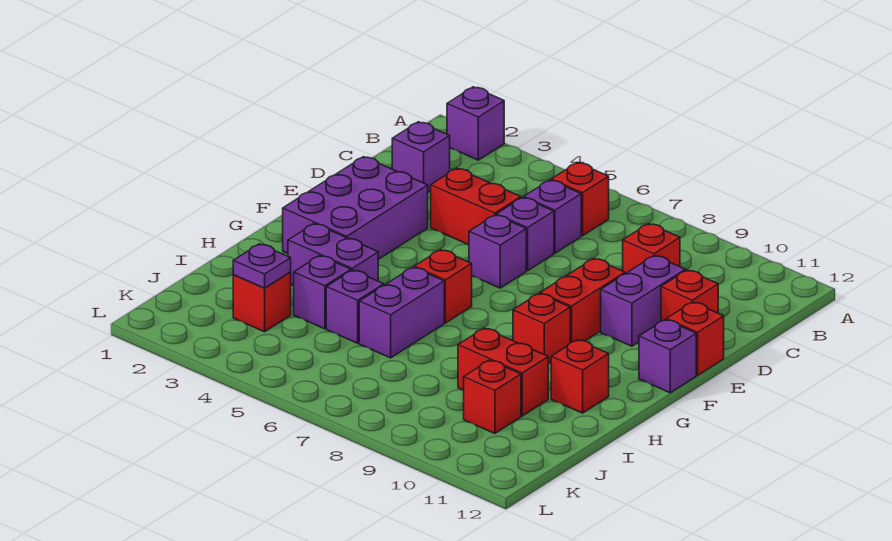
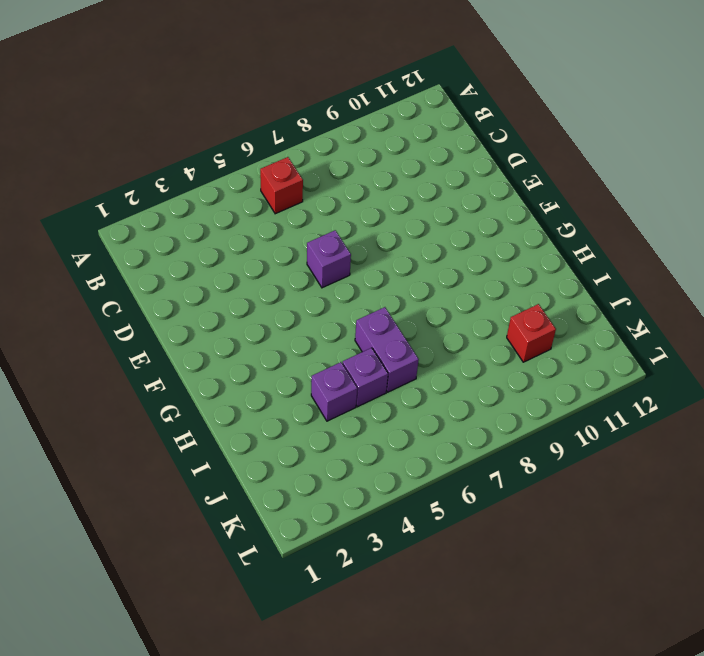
none -> purple 1x1 brick [447,87,504,160]
none -> purple 1x1 brick [392,122,450,192]
none -> purple 1x1 brick [524,180,581,253]

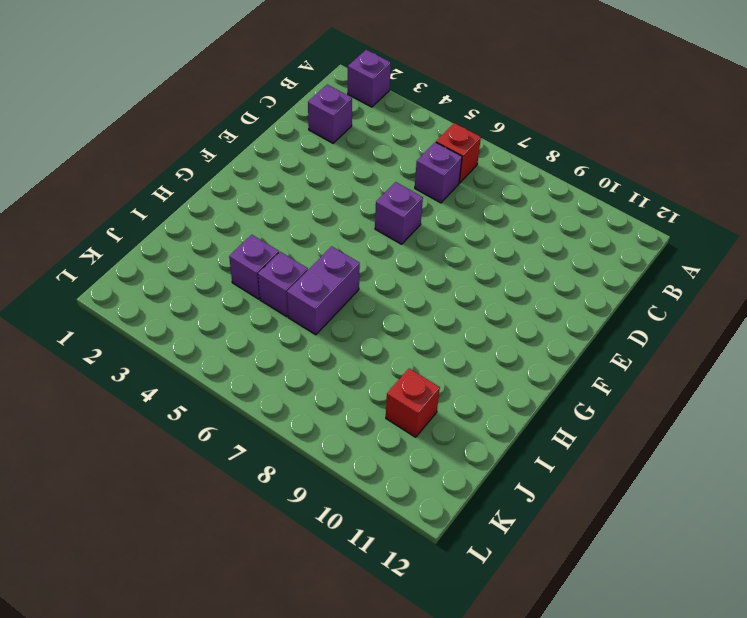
none -> red 1x1 brick [623,224,680,274]
none -> red 1x2 brick [431,168,521,245]
none -> purple 1x1 brick [496,197,554,271]

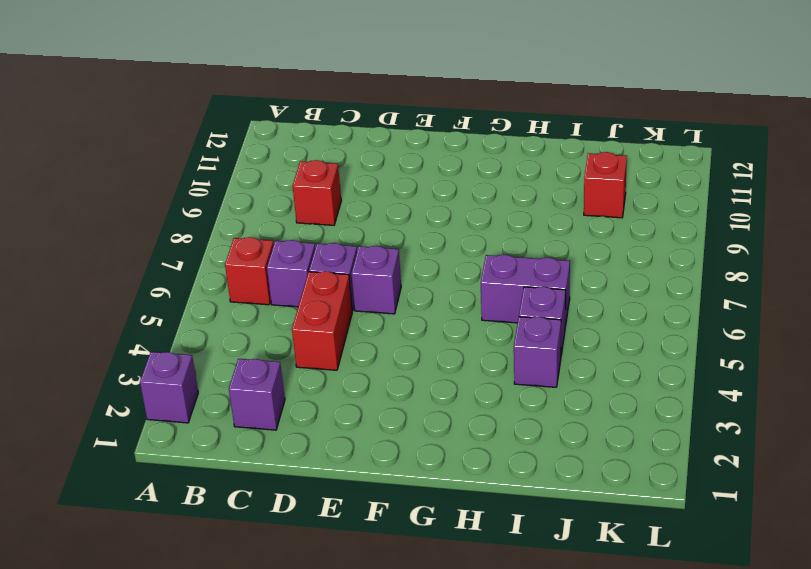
none -> purple 1x2 brick [601,256,685,346]
none -> red 1x1 brick [661,270,718,321]
none -> purple 2x3 brick [283,157,428,259]

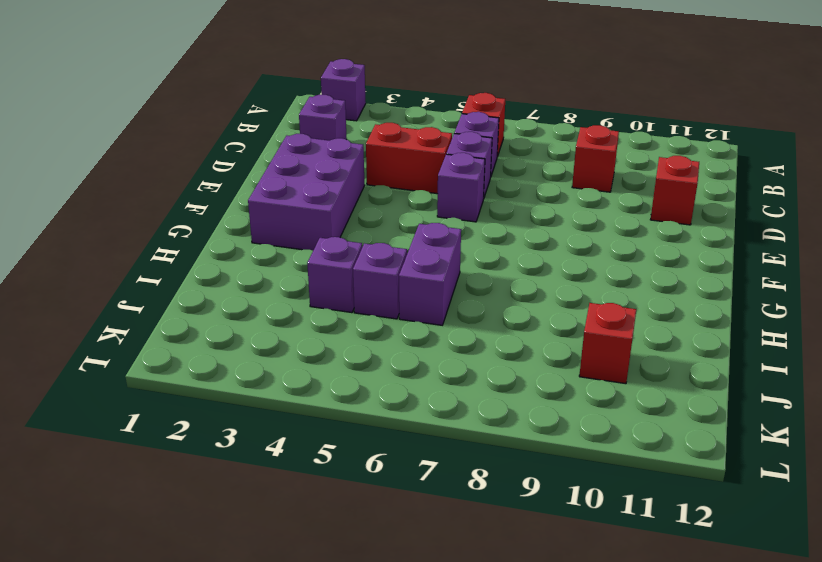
none -> purple 1x2 brick [601,256,685,346]
none -> red 1x2 brick [540,259,625,343]
none -> red 1x1 brick [666,302,724,375]

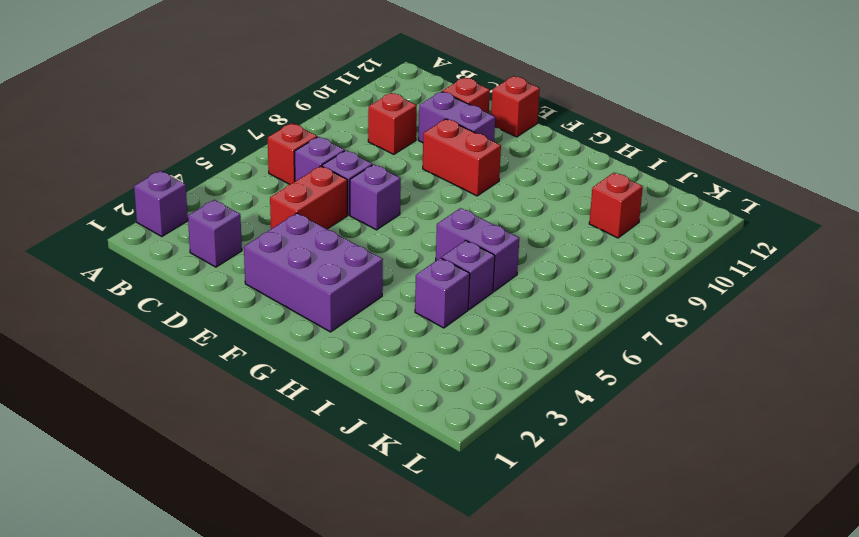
none -> purple 1x1 brick [639,320,696,393]
none -> red 1x1 brick [414,250,472,323]
none -> red 1x1 brick [513,293,570,364]

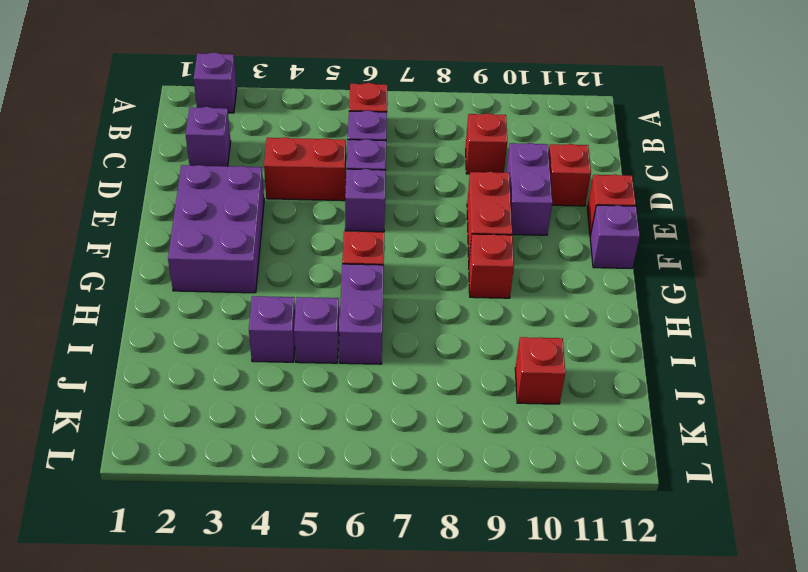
none -> purple 1x2 brick [288,224,378,286]
none -> red 1x1 brick [551,340,609,413]
none -> red 1x2 brick [458,328,548,416]

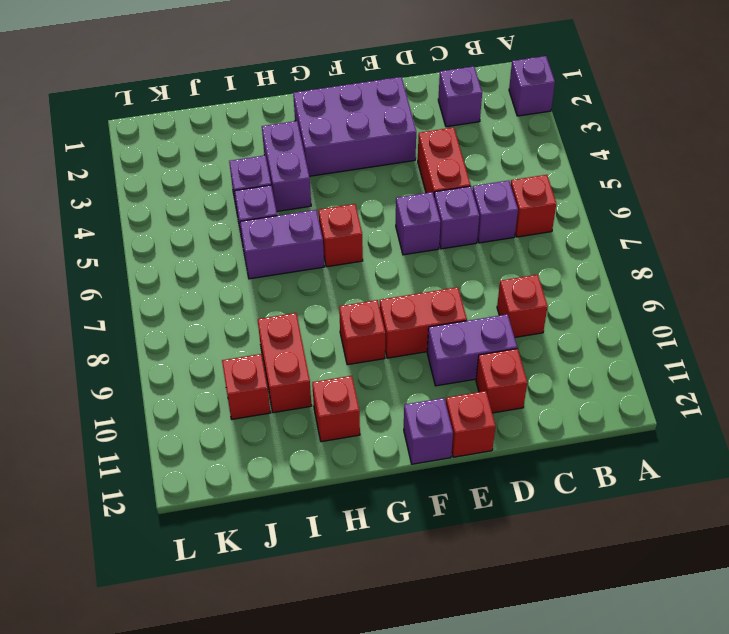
none -> red 1x1 brick [233,272,291,332]
none -> purple 1x1 plate [233,244,291,288]

